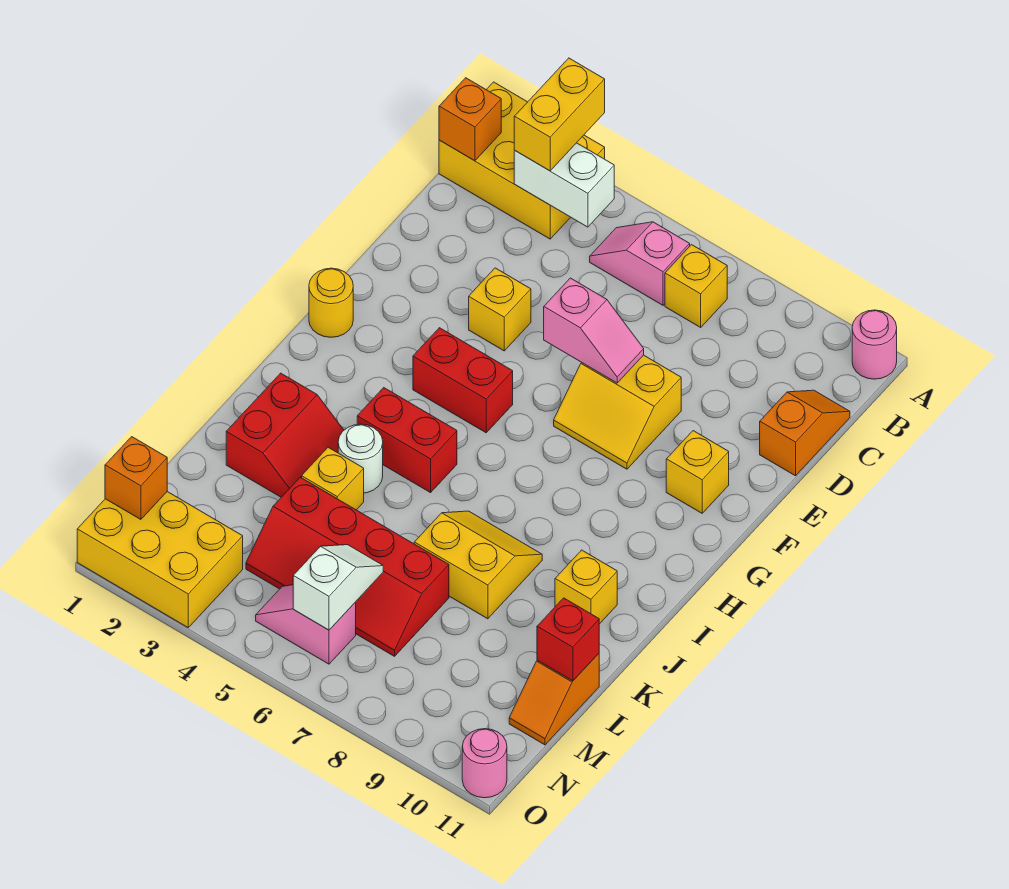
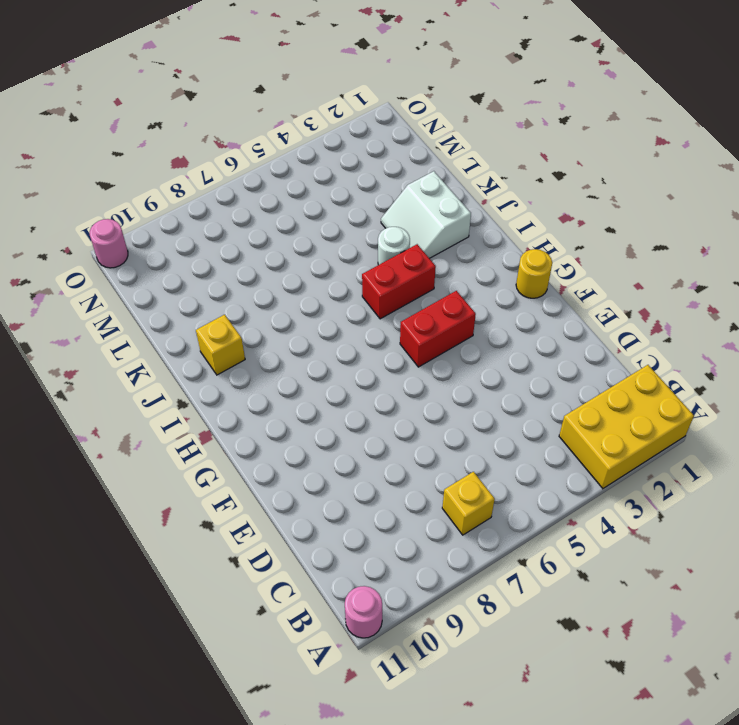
white 2x2 slope [381,171,471,258] -> red 2x2 slope [226,373,344,497]
none -> pink 1x2 slope [590,222,690,305]
none -> orange 1x2 slope [760,390,850,476]
none -> yellow 1x1 brick [469,268,531,351]

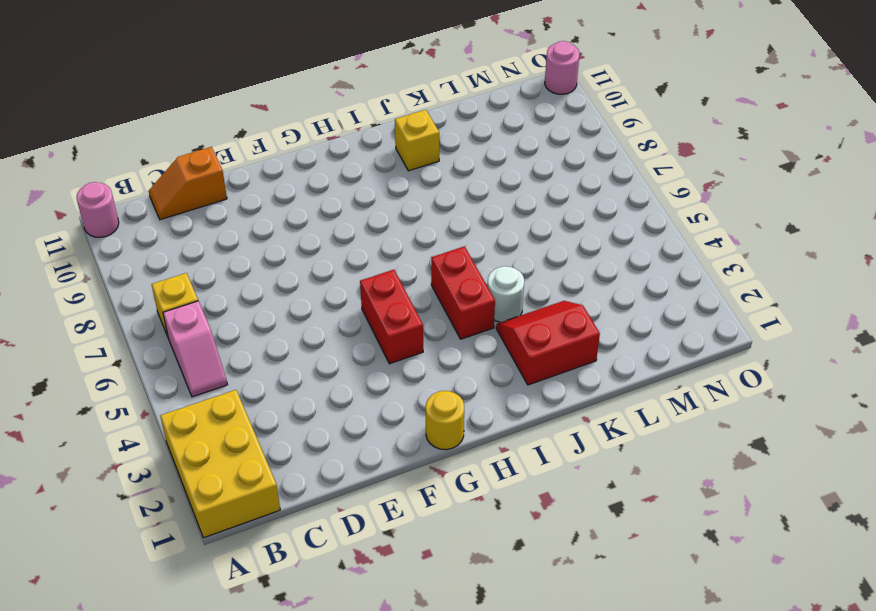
none -> yellow 1x1 brick [469,268,531,351]
none -> yellow 2x2 slope [554,355,681,469]
none -> yellow 1x1 brick [666,431,729,513]

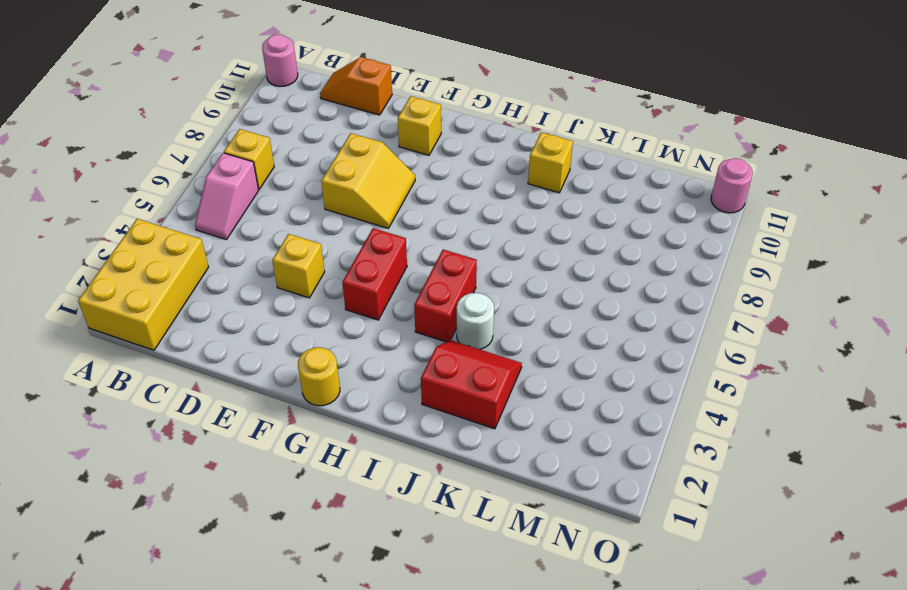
none -> yellow 2x2 slope [414,511,542,619]
none -> yellow 1x1 brick [302,447,364,510]
none -> red 2x4 slope [246,477,449,656]

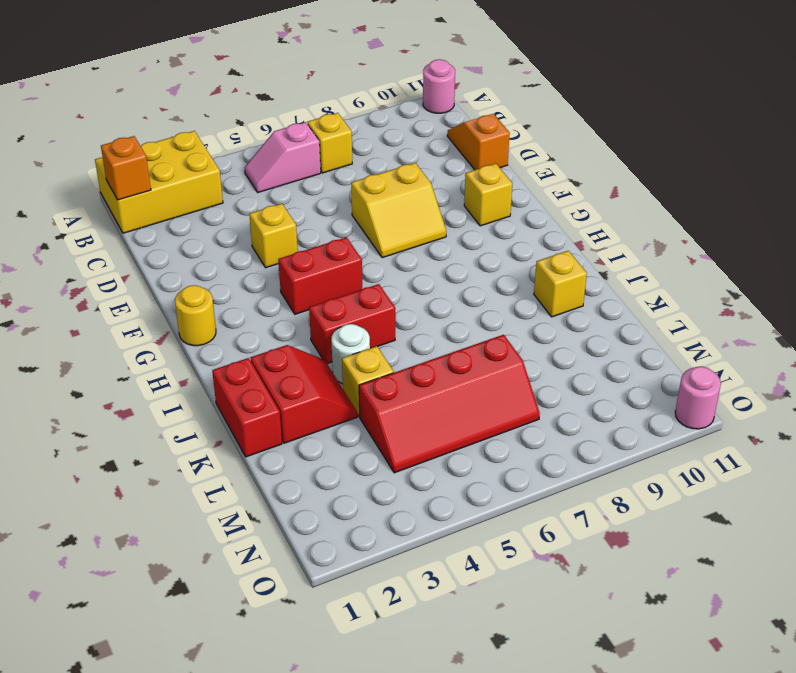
red 1x2 brick [212,358,282,457] -> none
none -> yellow 2x2 slope [414,511,542,619]
none -> orange 1x2 slope [509,654,599,745]
none -> yellow 2x3 brick [77,492,243,627]

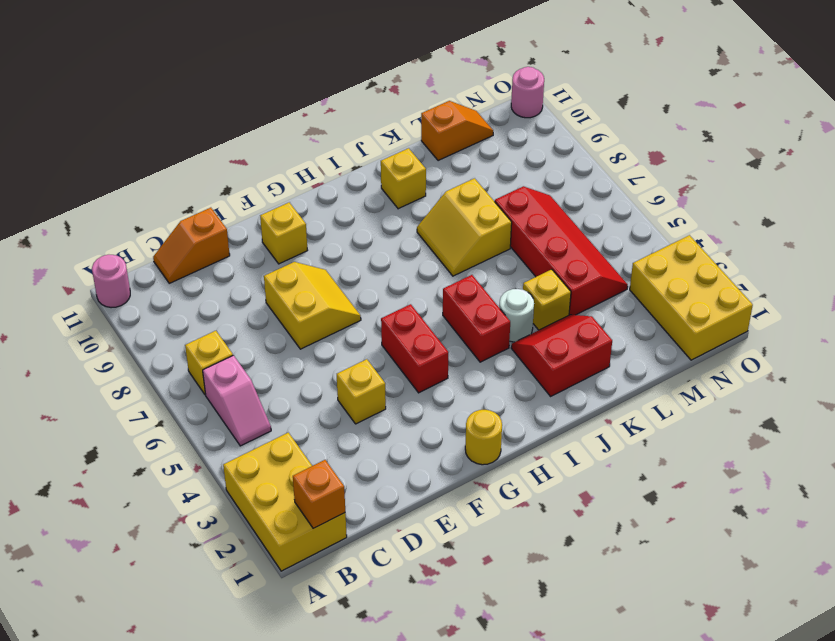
none -> pink 1x2 slope [256,585,356,664]
none -> white 1x2 brick [514,143,614,227]
none -> pink 1x2 slope [544,278,644,383]

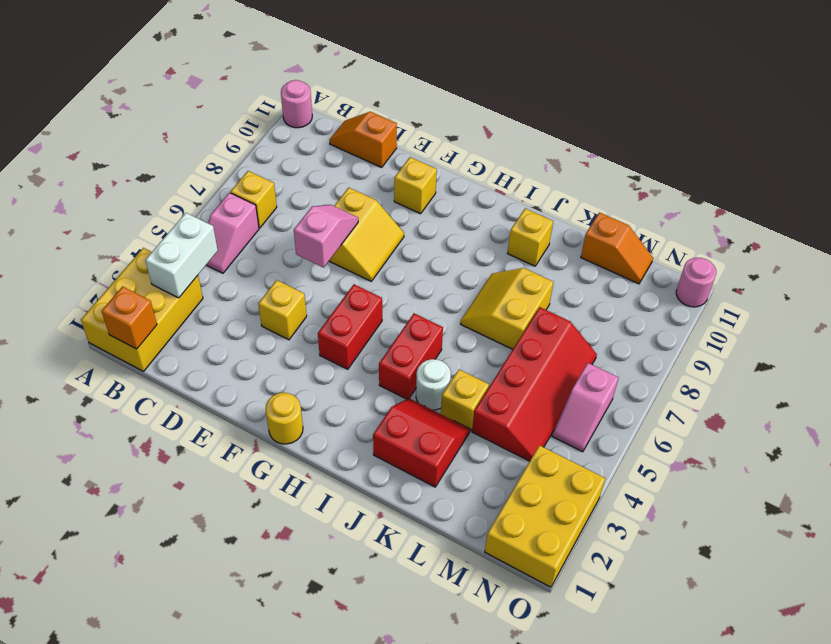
none -> red 1x1 brick [537,598,599,681]
none -> white 1x2 slope [293,545,383,630]
none -> orange 1x1 brick [105,437,167,519]

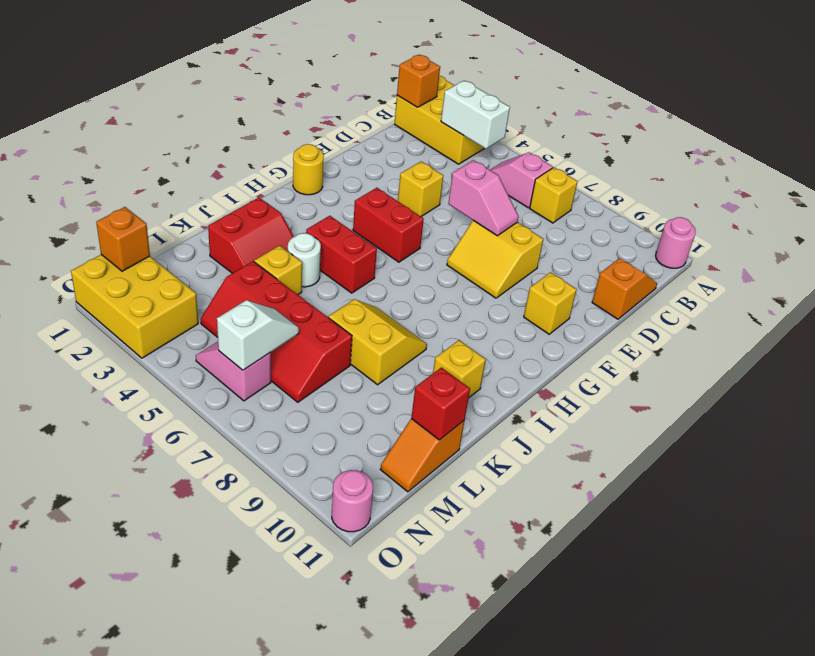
none -> yellow 1x2 brick [514,58,605,171]

